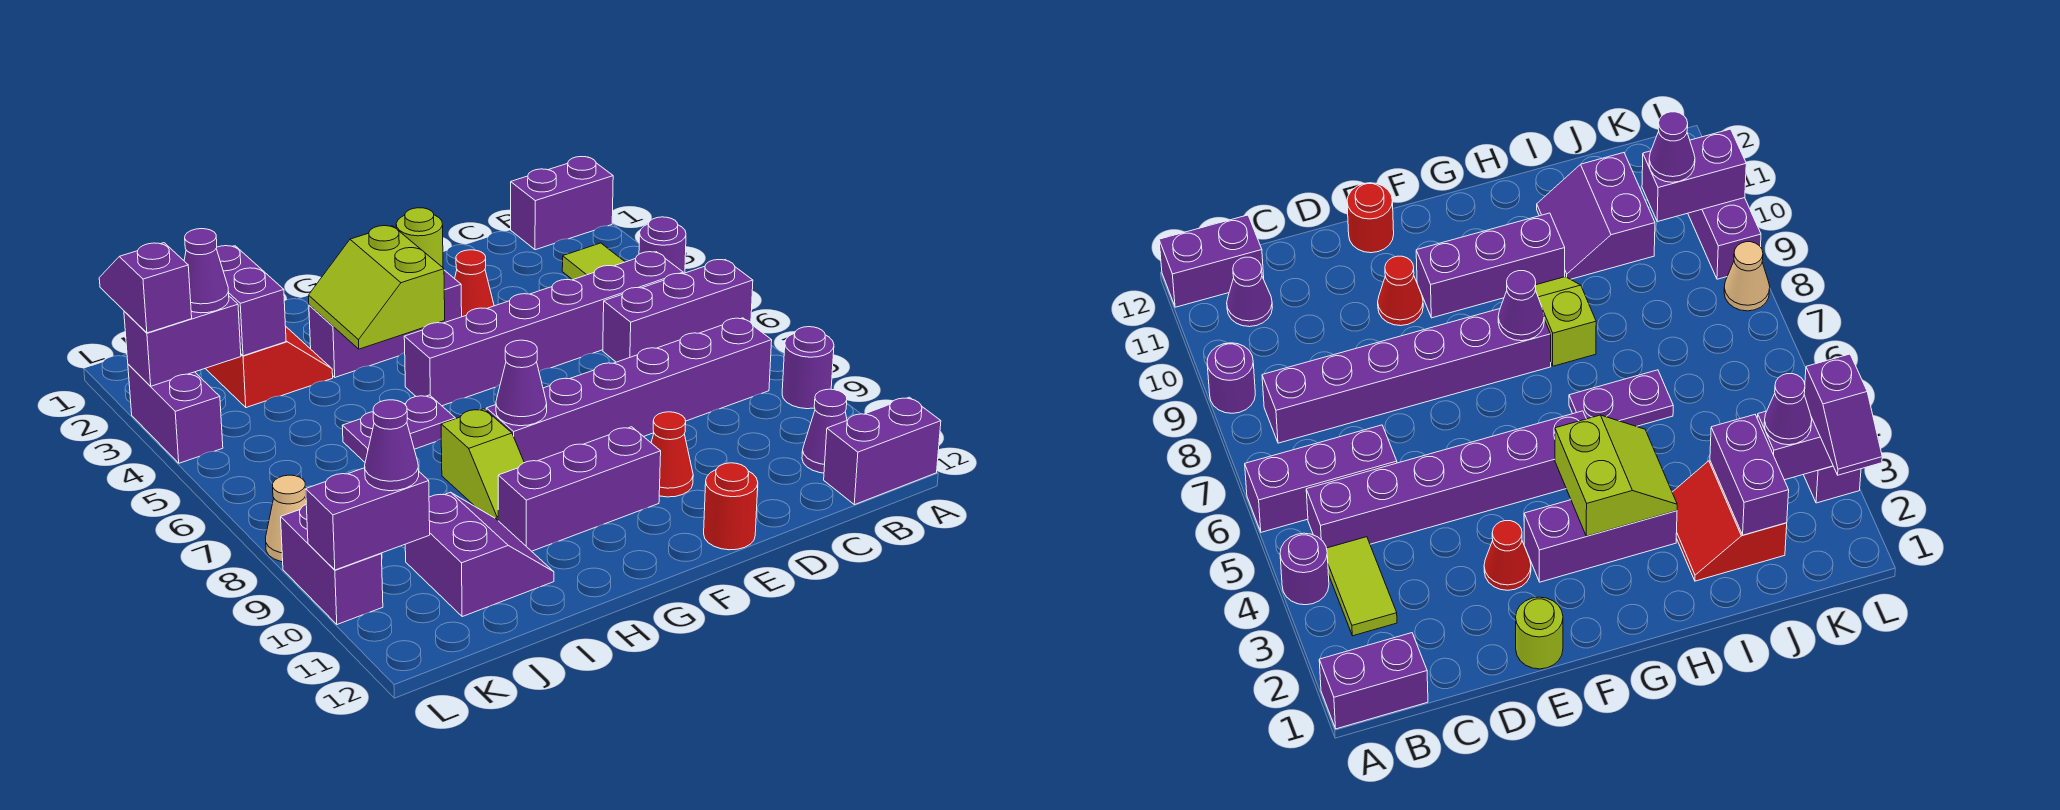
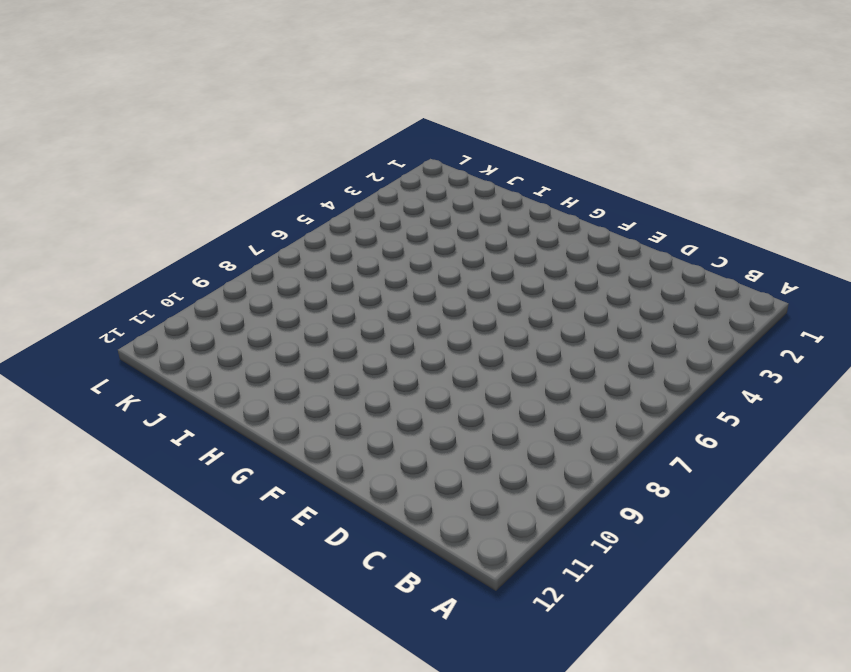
none -> purple 1x2 brick [511,157,613,250]
none -> purple 1x1 round brick [639,217,686,274]
none -> purple 1x3 brick [603,260,753,362]
none -> purple 1x1 round brick [782,327,834,409]

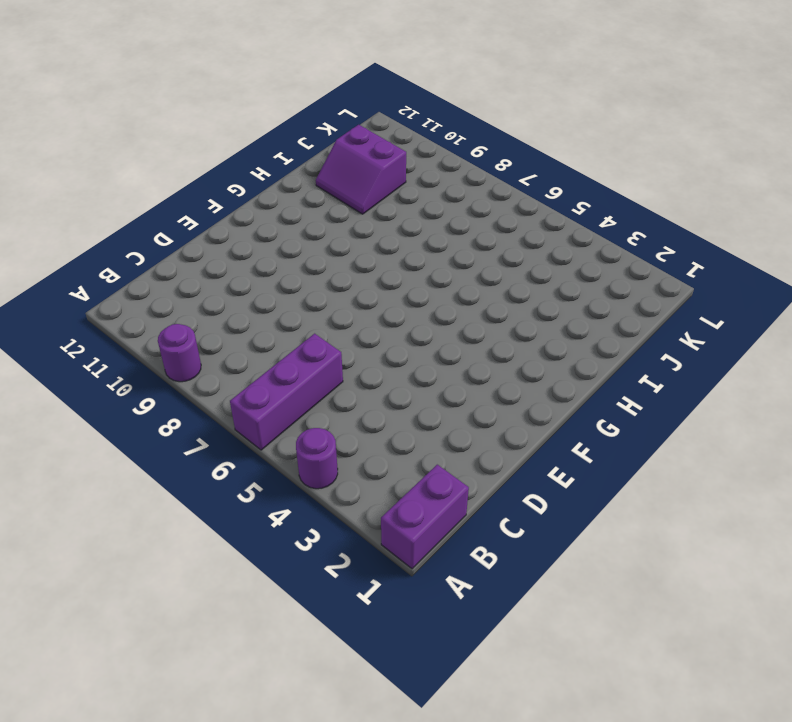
none -> purple 1x2 brick [824,397,941,505]
none -> lime 1x2 tile [562,243,625,280]
none -> purple 1x6 brick [404,252,683,406]
none -> purple 1x6 brick [486,318,772,463]

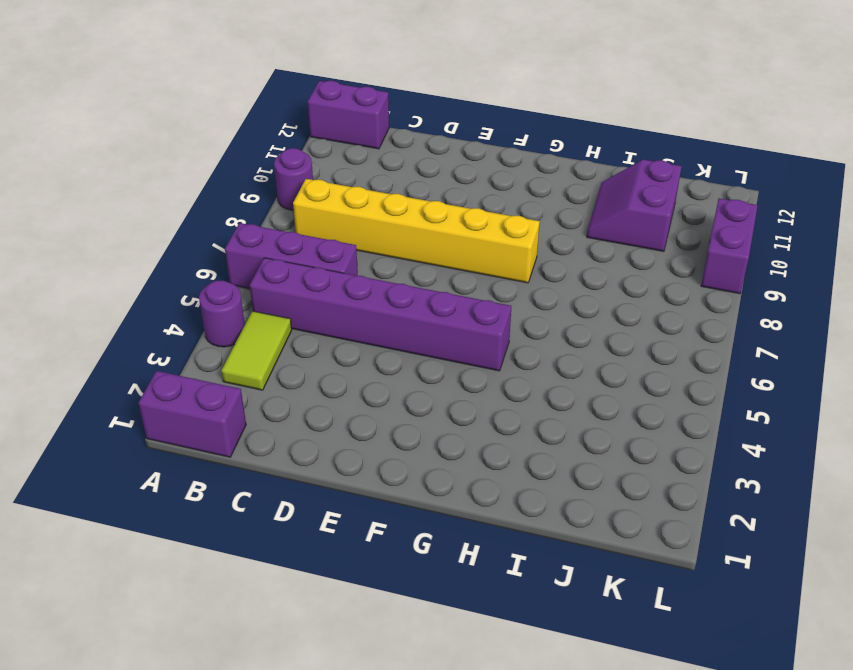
yellow 1x6 brick [293,179,540,283] -> purple 1x6 brick [486,318,772,463]
none -> purple 1x1 cone [802,389,847,473]
none -> lime 1x1 round brick [396,208,443,267]
none -> red 1x1 cone [455,250,494,317]
none -> red 1x1 cone [651,412,693,497]

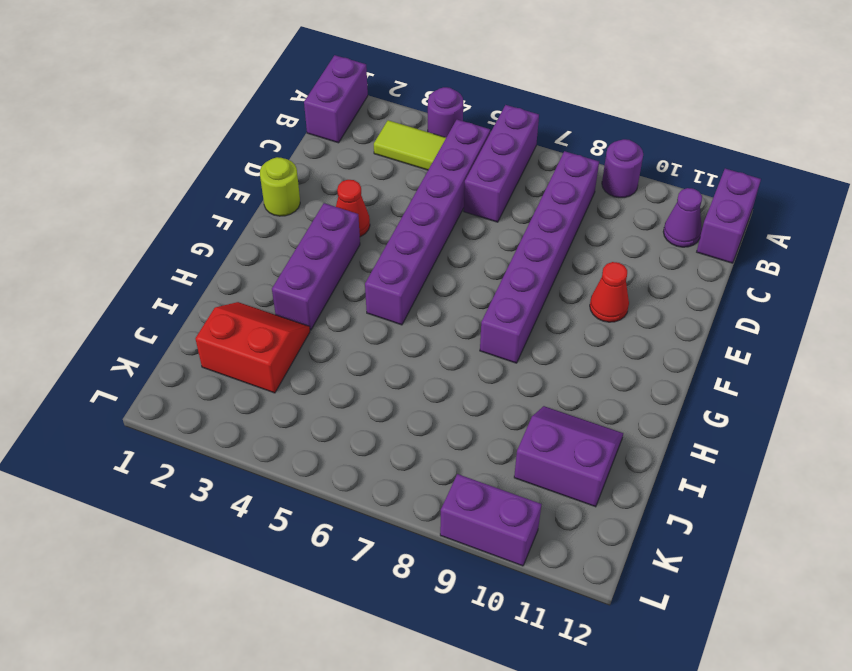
none -> red 1x1 round brick [704,463,758,550]
none -> purple 1x3 brick [498,427,661,551]
none -> purple 1x2 plate [342,395,455,462]
none -> lime 1x2 slope [441,409,524,520]

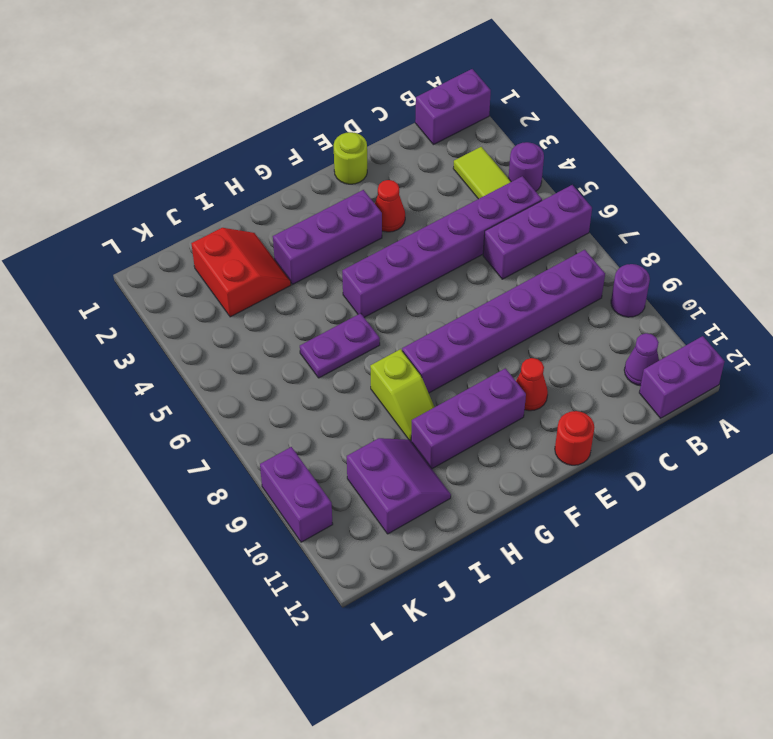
none -> purple 1x2 brick [128,364,223,463]
none -> tan 1x1 cone [265,475,306,562]
none -> lime 2x2 slope [309,226,445,349]
none -> purple 1x1 cone [496,340,547,426]

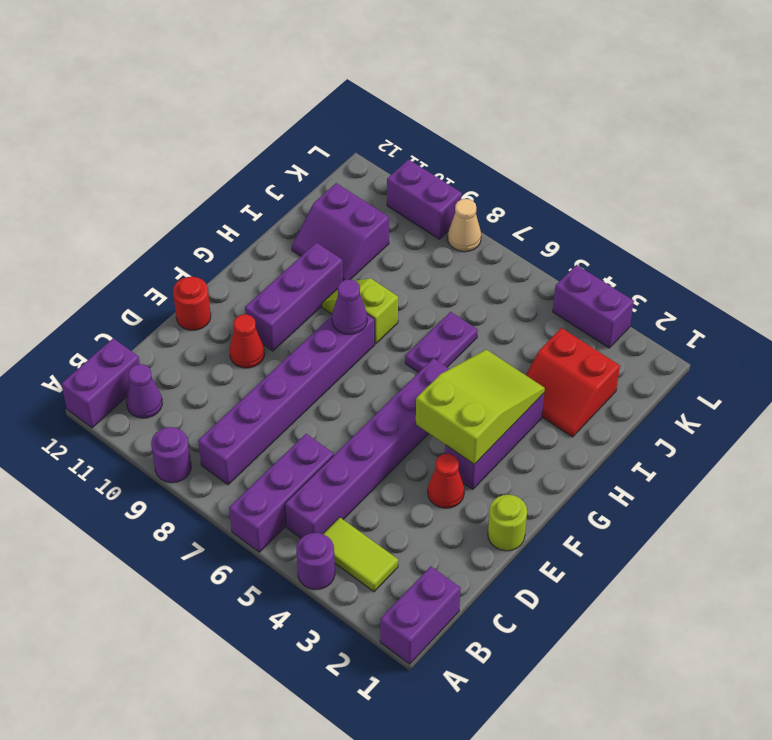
lime 2x3 slope [416,349,545,464] -> lime 2x2 slope [309,226,445,349]
none -> purple 1x2 brick [216,246,286,356]
none -> purple 1x2 brick [124,296,241,386]
none -> purple 1x2 brick [306,468,430,570]
none -> purple 1x1 cone [184,229,229,313]

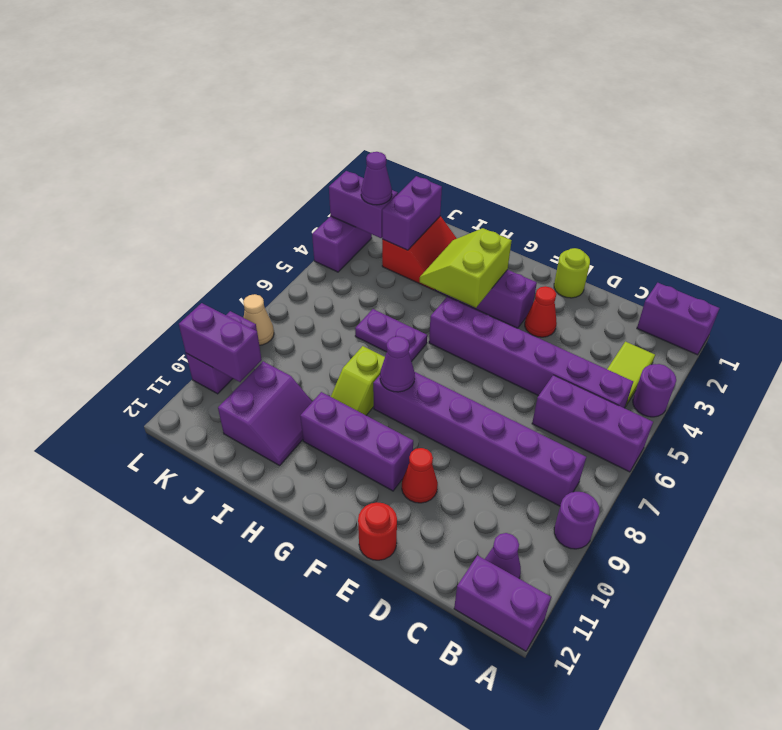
none -> purple 1x1 cone [365,400,419,491]
none -> purple 1x2 slope [99,243,192,333]

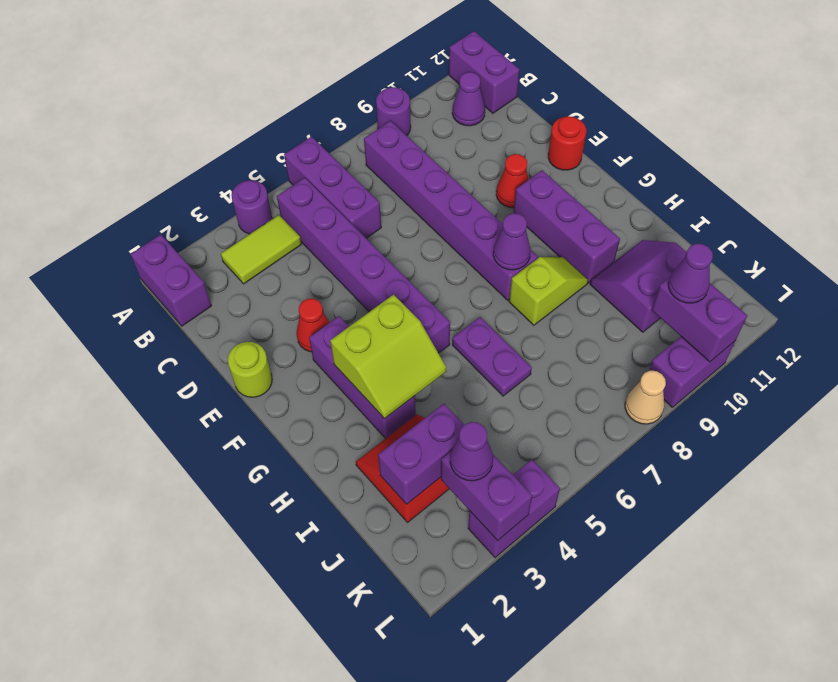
none -> purple 1x2 slope [99,243,192,333]

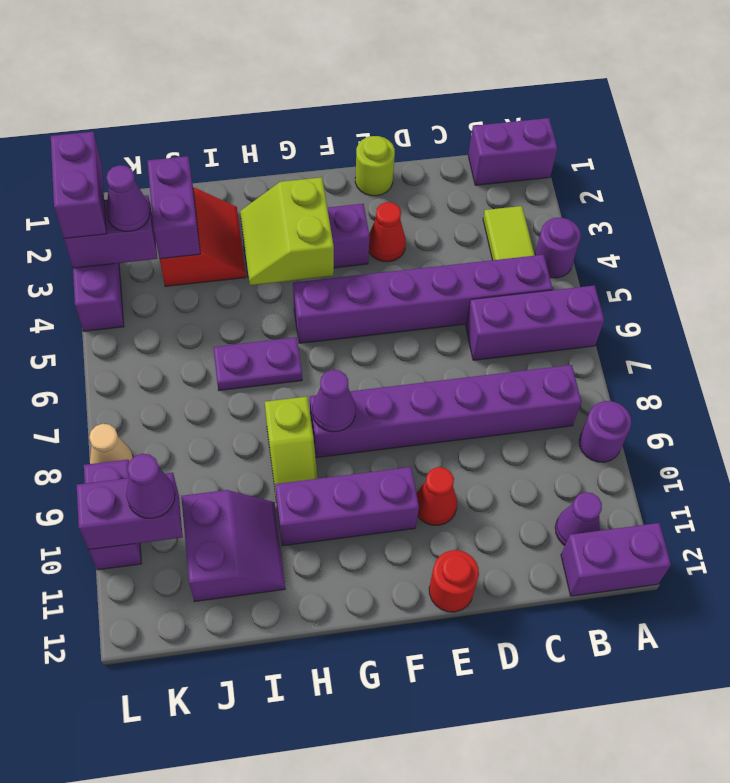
purple 1x2 brick [51,132,107,239] -> purple 1x2 slope [99,243,192,333]

